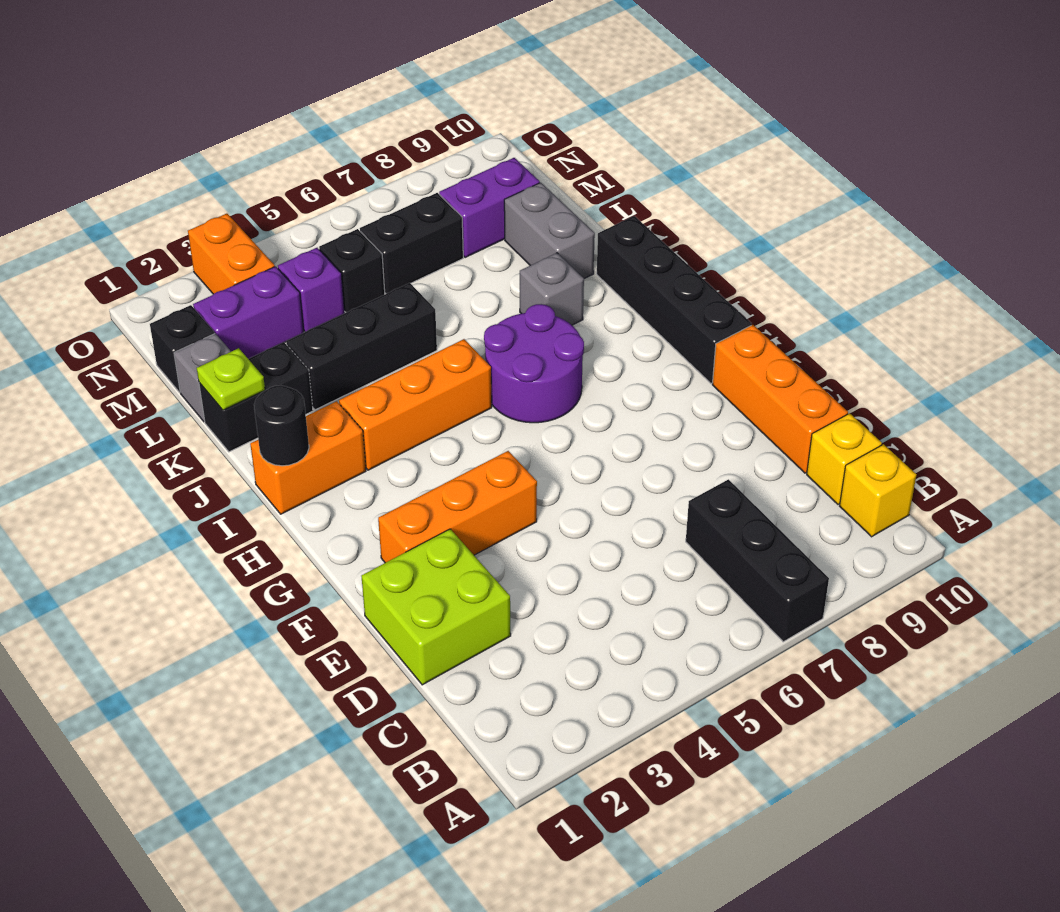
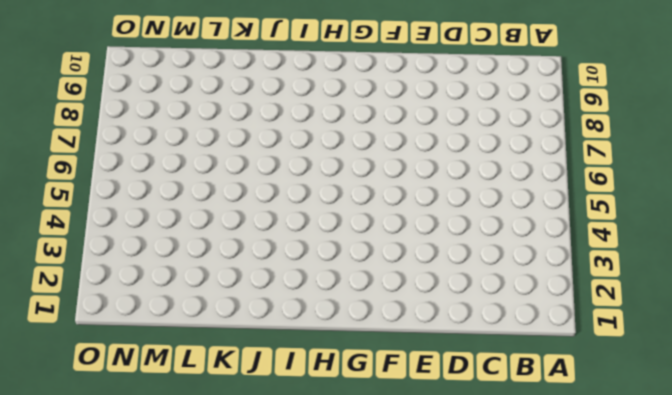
none -> black 1x3 brick [686,479,829,642]
none -> yellow 1x1 brick [840,444,916,537]
none -> yellow 1x1 brick [807,413,882,504]

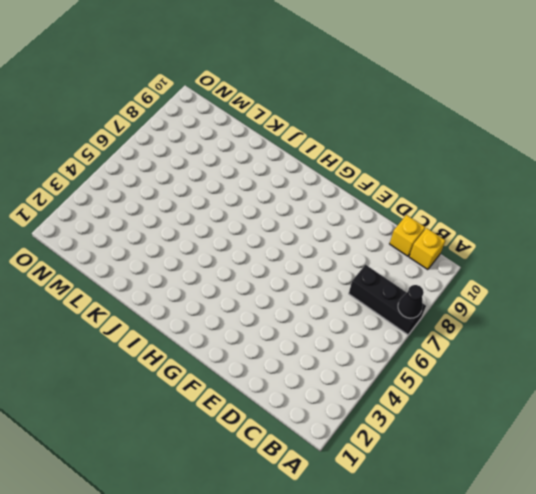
black 1x1 cone [398,285,424,318] -> none
none -> lime 2x2 brick [361,529,511,685]
none -> orange 1x3 brick [712,325,848,473]
none -> orange 1x3 brick [378,451,537,563]

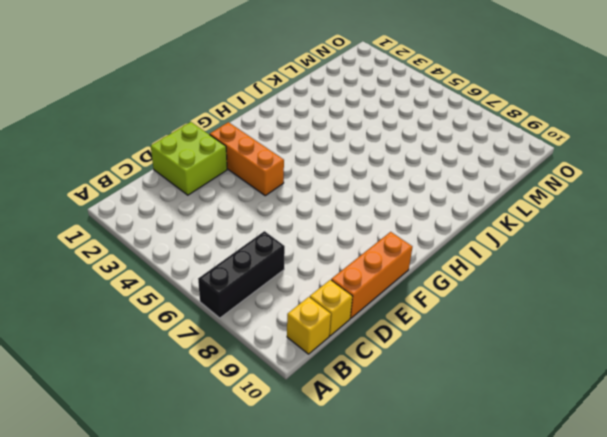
none -> black 1x4 brick [597,216,751,383]
none -> purple 2x2 round brick [484,304,584,423]
none -> orange 1x2 brick [250,401,366,514]

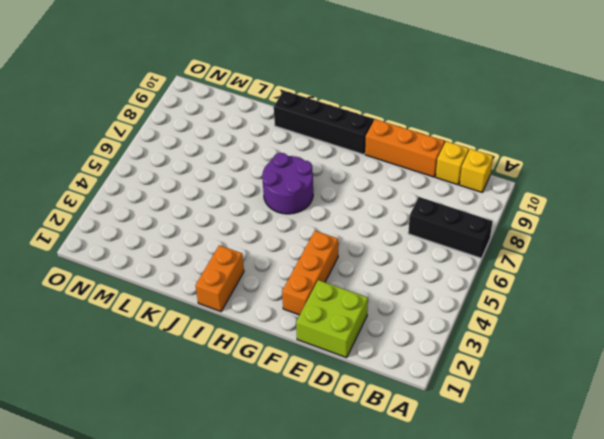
none -> orange 1x3 brick [339,339,492,470]
none -> grey 1x1 brick [520,253,584,325]
none -> black 1x2 brick [199,342,313,452]

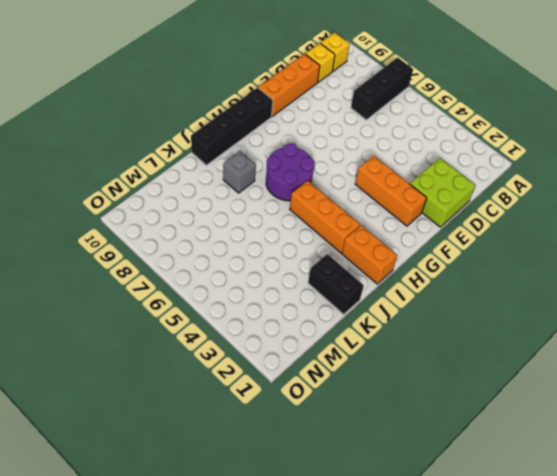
none -> black 1x3 brick [286,283,437,410]
none -> grey 1x2 brick [504,183,595,279]
none -> grey 1x1 brick [174,334,231,422]

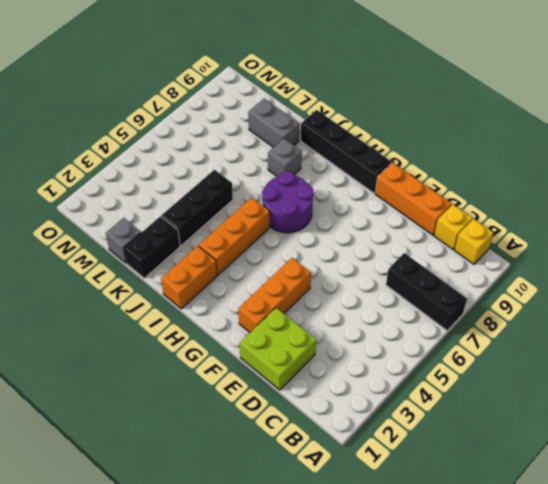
none -> black 1x1 brick [150,305,215,392]
none -> purple 1x2 brick [193,266,304,359]
none -> purple 1x1 brick [278,248,345,332]

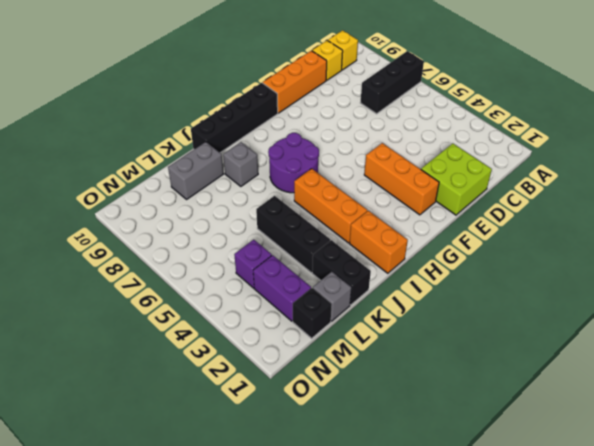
none -> black 1x1 brick [319,229,385,312]
none -> black 1x2 brick [360,193,463,294]
none -> purple 1x2 brick [439,158,540,257]

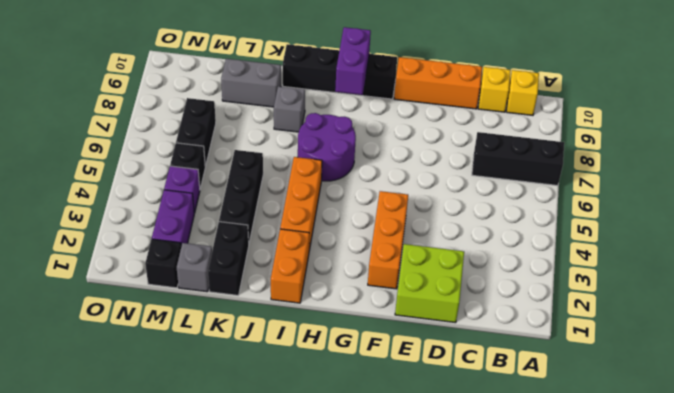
purple 1x2 brick [335,27,371,95] -> purple 1x2 brick moved to [439,158,540,257]
none -> orange 1x2 brick [188,214,275,294]
none -> black 1x1 round brick [254,386,309,466]
none -> lime 1x1 plate [197,348,265,410]

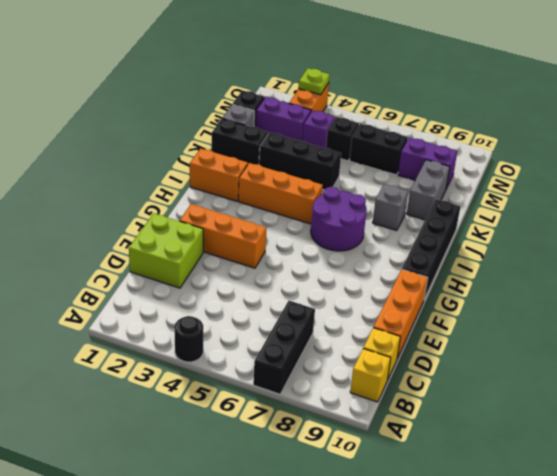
black 1x1 round brick [174,316,203,362] -> black 1x1 round brick moved to [254,386,309,466]
lime 1x1 plate [298,68,330,95] -> lime 1x1 plate moved to [197,348,265,410]

